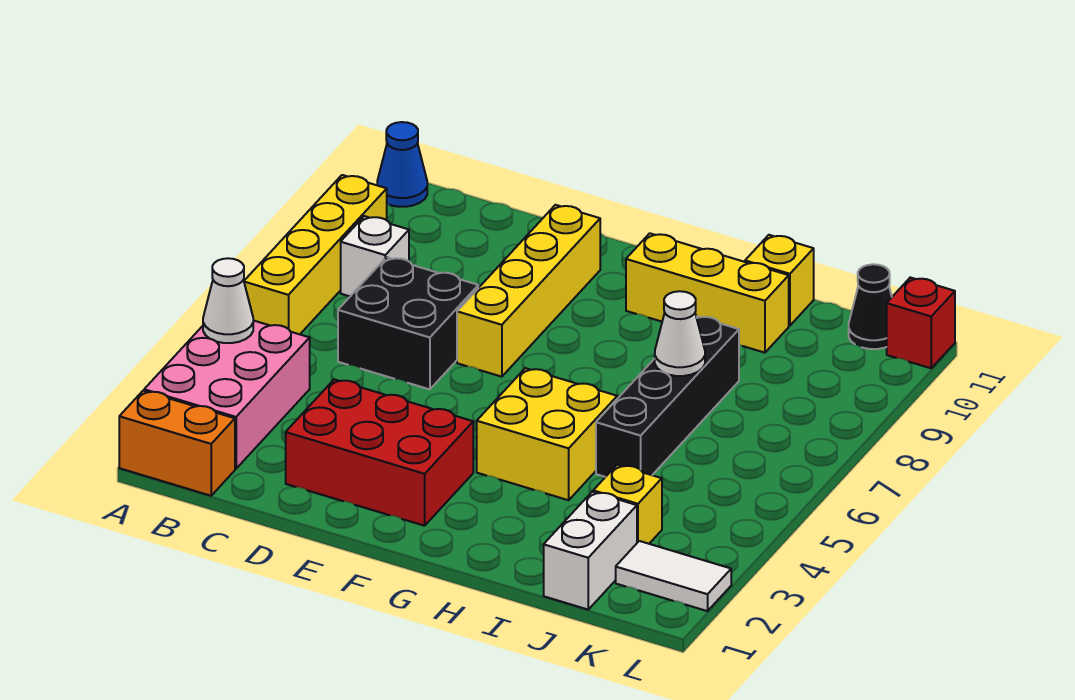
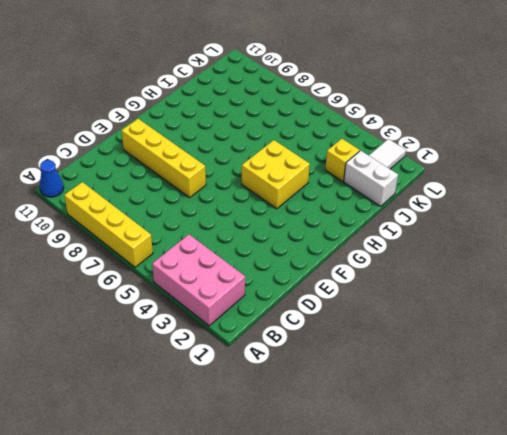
none -> orange 1x2 brick [119,391,235,496]
none -> white 1x1 brick [341,216,409,296]
none -> black 2x2 brick [338,257,478,389]

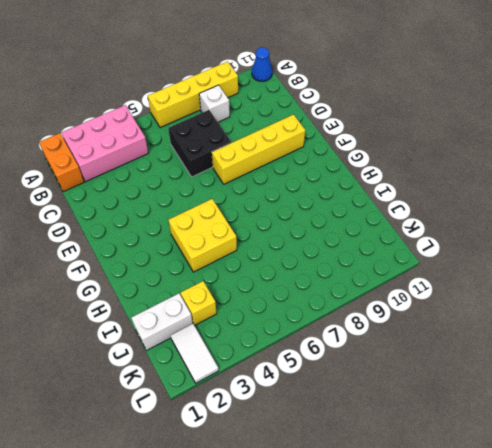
none -> red 2x3 brick [286,379,473,526]
none -> yellow 1x3 brick [626,233,789,353]
none -> black 1x4 brick [596,316,739,477]

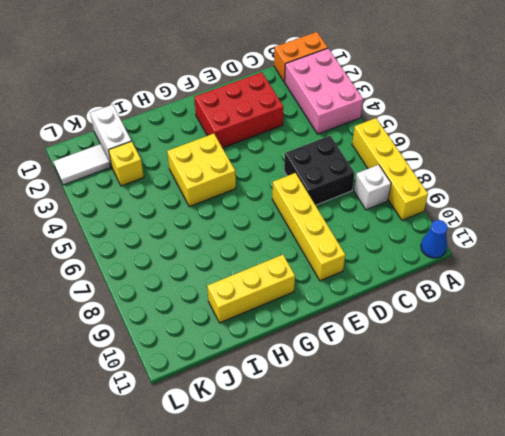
none -> black 1x4 brick [596,316,739,477]
none -> yellow 1x1 brick [745,235,814,326]
none -> black 1x1 cone [849,264,892,349]

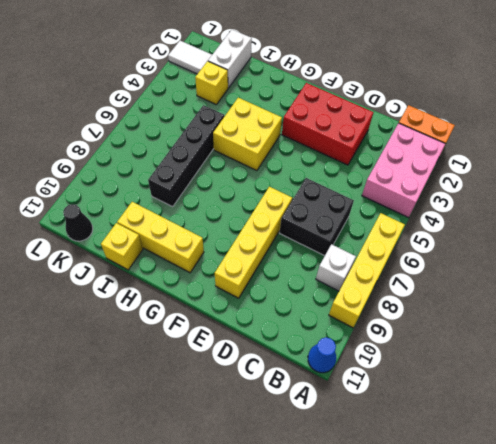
none -> red 1x1 brick [887,277,955,368]
none -> white 1x1 cone [203,258,253,343]
none -> white 1x1 cone [655,291,705,376]

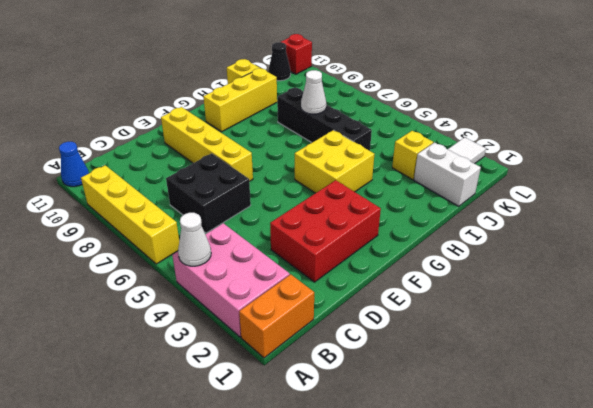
none -> white 1x1 brick [341,216,409,296]

